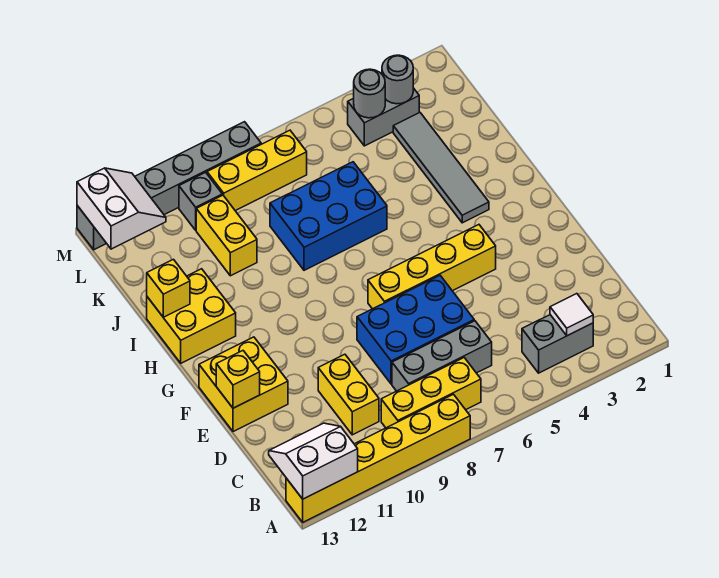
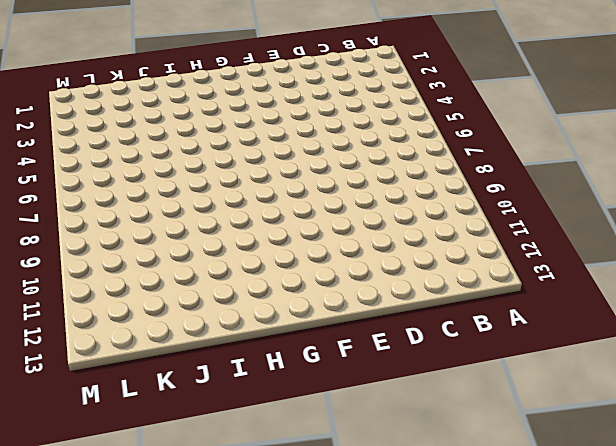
none -> yellow 1x6 brick [286,394,470,522]
none -> grey 1x2 brick [522,315,593,373]
none -> yellow 1x3 brick [381,358,481,428]

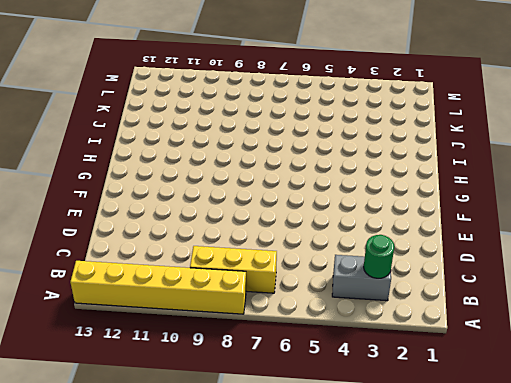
green 1x1 round brick [364,235,394,278] -> white 1x1 tile [550,294,593,336]
none -> grey 1x3 brick [392,321,492,391]
none -> yellow 1x2 brick [318,354,379,435]
none -> blue 2x3 brick [357,276,474,384]

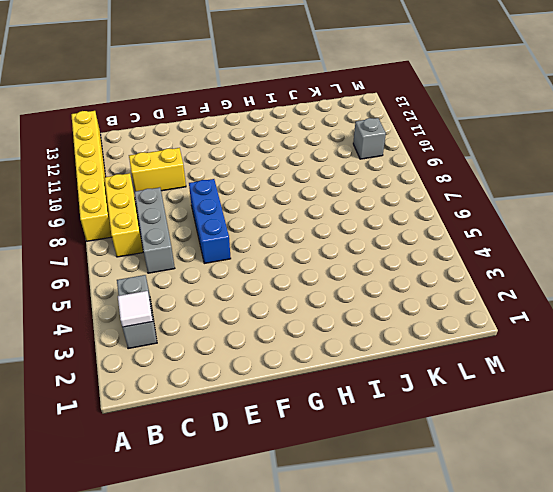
blue 1x3 brick [189,179,231,263] -> blue 2x3 brick [357,276,474,384]
none -> yellow 2x2 brick [199,337,288,432]
none -> yellow 1x4 brick [368,225,496,309]
none -> grey 1x4 tile [393,112,489,223]

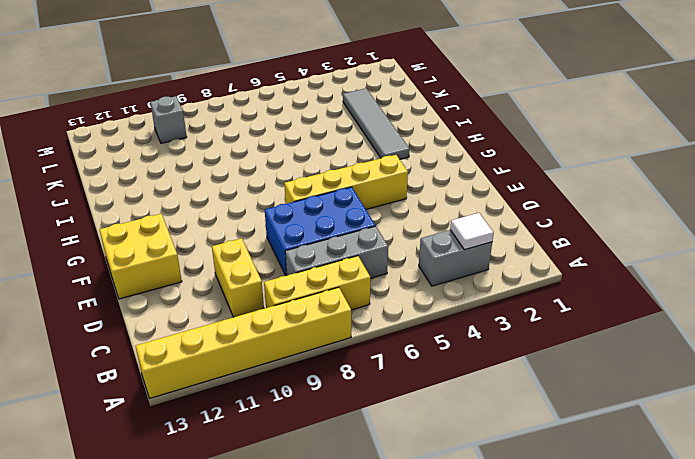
none -> yellow 2x2 brick [147,269,236,363]
none -> blue 2x3 brick [270,162,387,270]
none -> yellow 1x2 brick [196,195,257,276]

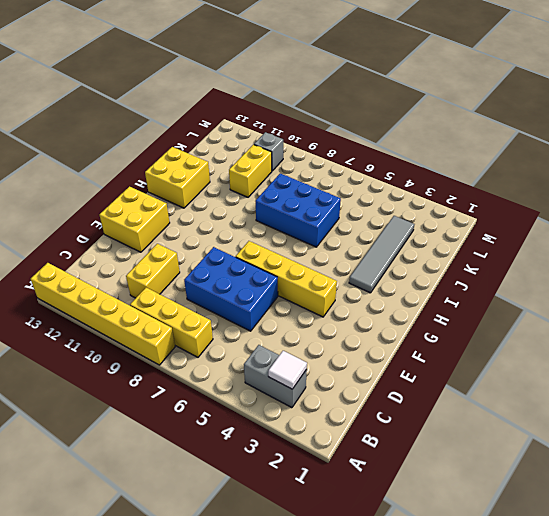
none -> grey 1x3 brick [392,321,492,391]
none -> grey 1x2 brick [348,88,419,146]
none -> yellow 1x3 brick [207,130,307,211]

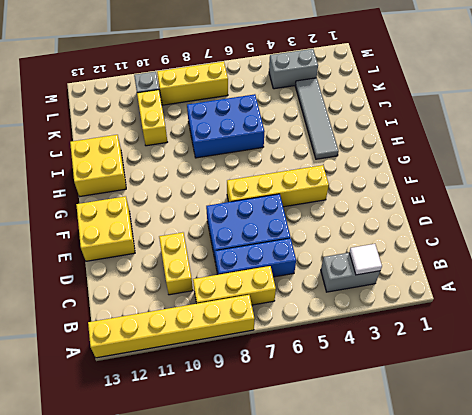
blue 1x3 brick [215,238,296,277] -> grey 1x3 brick [392,321,492,391]
none -> grey 1x6 brick [77,122,261,250]
none -> white 2x2 slope [269,423,358,499]
none -> yellow 1x1 brick [216,351,260,408]

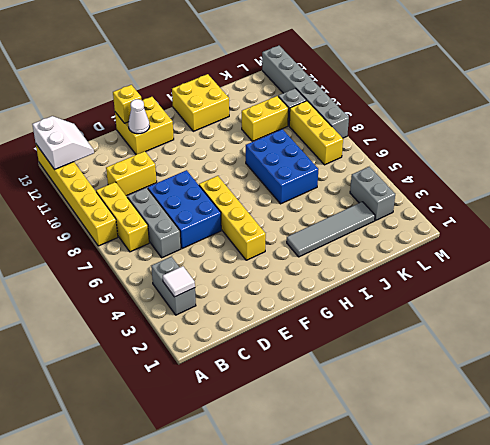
white 1x1 cone [128,99,150,134] -> none
none -> yellow 1x1 brick [147,259,190,317]
none -> grey 1x1 round brick [382,55,413,104]
none -> grey 1x1 round brick [354,69,385,118]

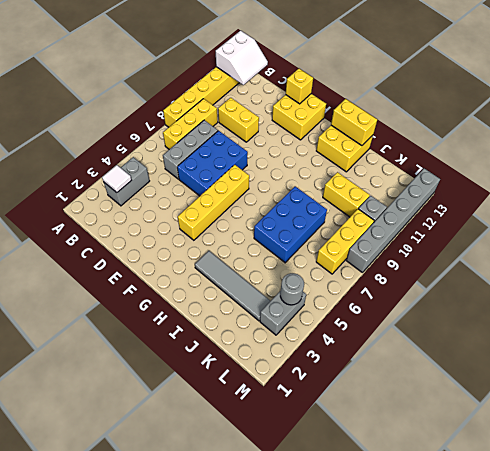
yellow 1x2 brick [331,99,377,146] -> yellow 1x1 brick [147,259,190,317]
none -> grey 1x1 round brick [382,55,413,104]
none -> white 2x2 slope [77,168,166,249]

